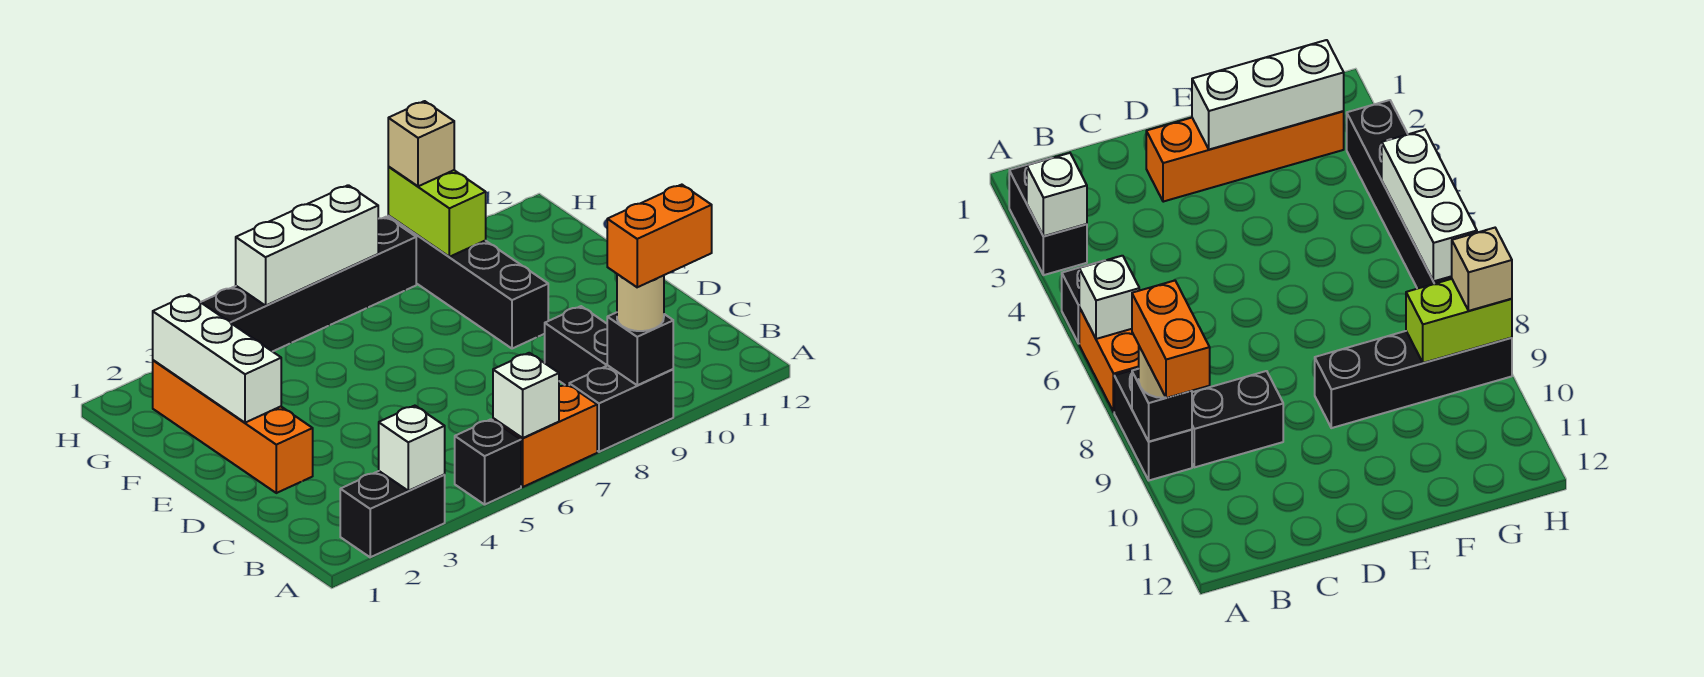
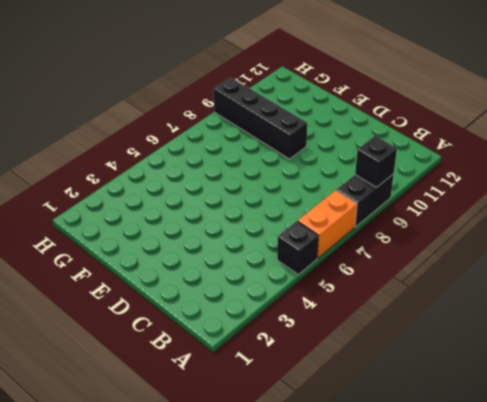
none -> black 1x2 brick [340,471,445,557]
none -> black 1x2 brick [545,306,607,385]
none -> orange 1x4 brick [153,360,313,493]

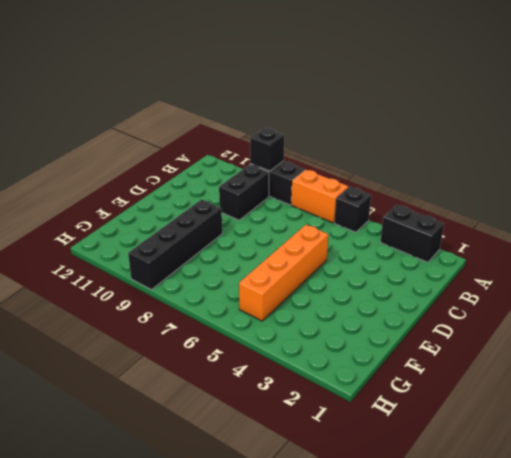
orange 1x4 brick [239,225,328,321] -> orange 1x4 brick moved to [153,360,313,493]
none -> black 1x6 brick [201,217,416,352]
none -> white 1x1 brick [379,406,445,491]
none -> white 1x1 brick [493,353,559,438]

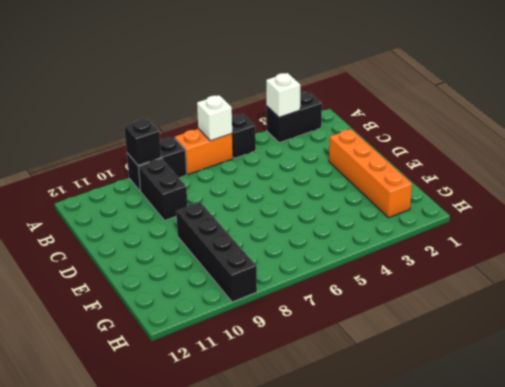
none -> black 1x6 brick [201,217,416,352]
none -> white 1x3 brick [153,295,281,423]
none -> lime 1x2 brick [388,167,486,257]

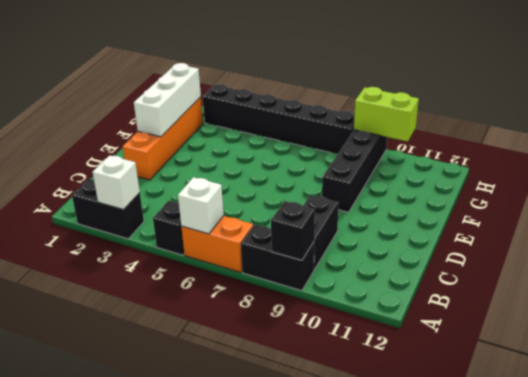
lime 1x2 brick [354,87,419,142] -> lime 1x2 brick turned to [388,167,486,257]
none -> white 1x3 brick [236,185,378,306]
none -> tan 1x1 round brick [617,274,664,331]
none -> tan 1x1 brick [388,101,454,186]

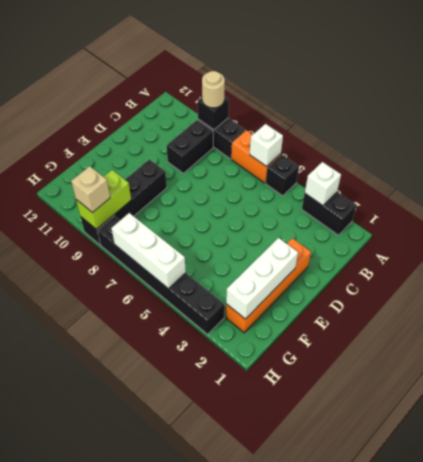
none -> orange 1x2 brick [607,185,712,287]

